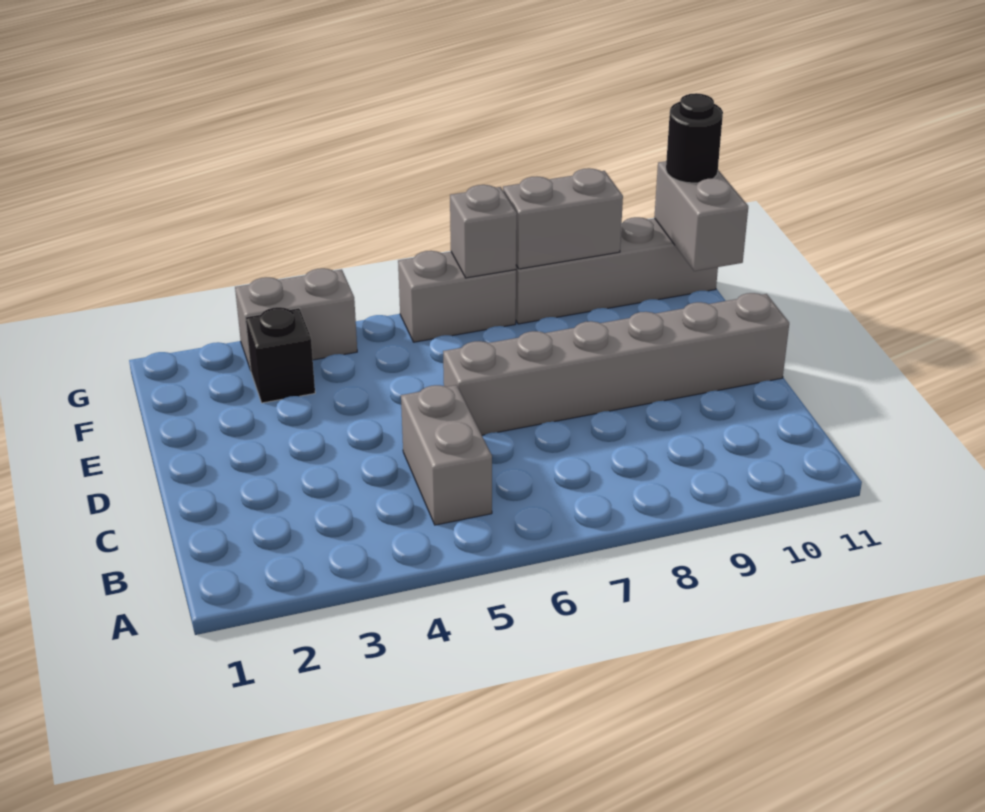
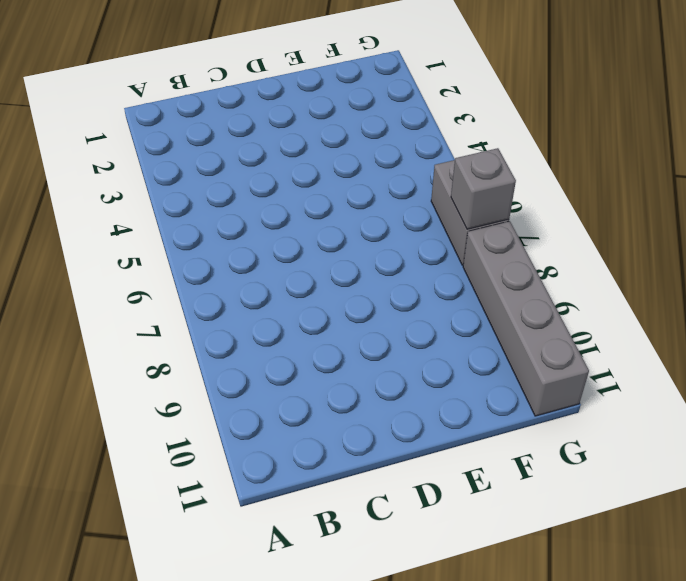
none -> grey 1x2 brick [401,385,492,525]
none -> grey 1x6 brick [443,293,789,435]

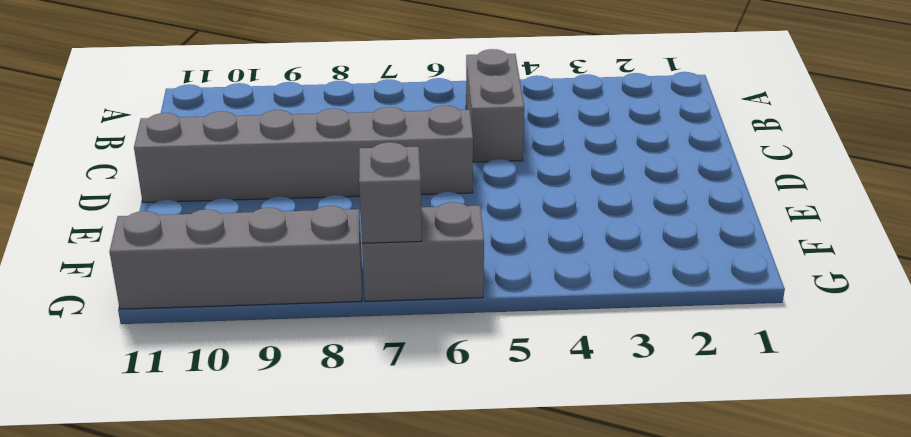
none -> black 1x1 brick [246,307,315,403]
none -> grey 1x2 brick [235,268,357,370]

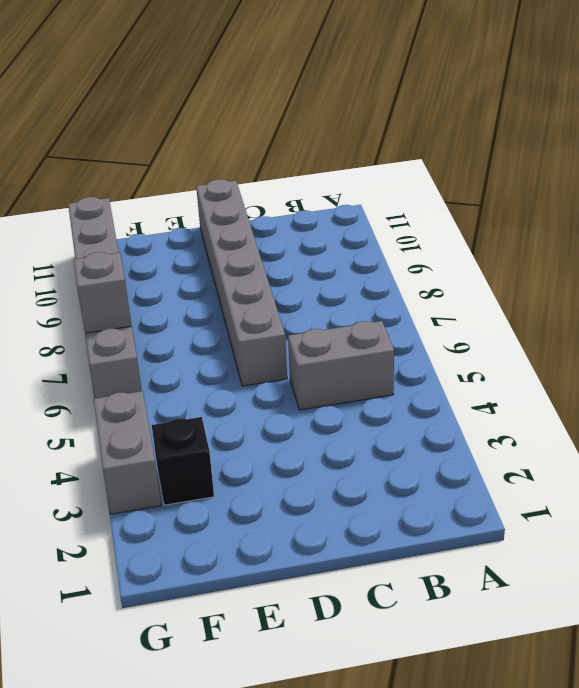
none -> grey 1x2 brick [654,161,748,271]
none -> grey 1x2 brick [503,168,623,269]

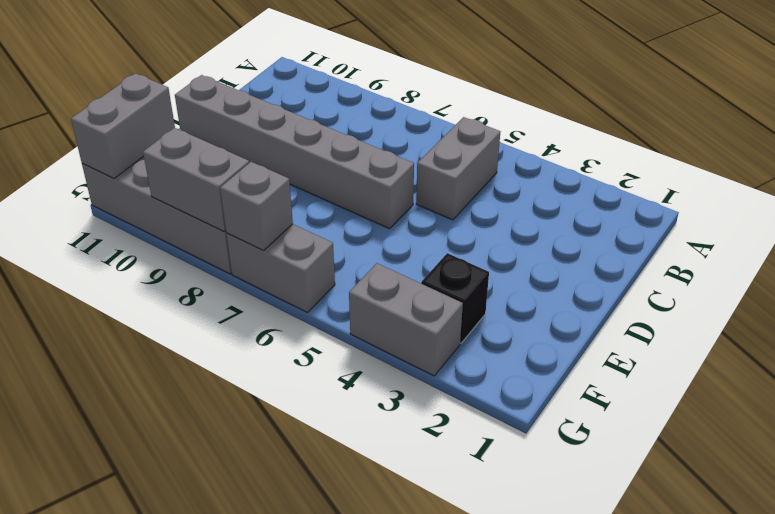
none -> black 1x1 round brick [666,93,723,183]

